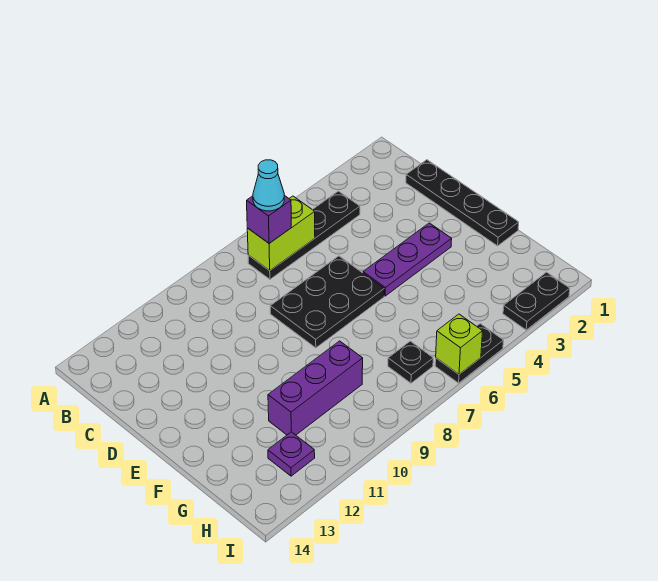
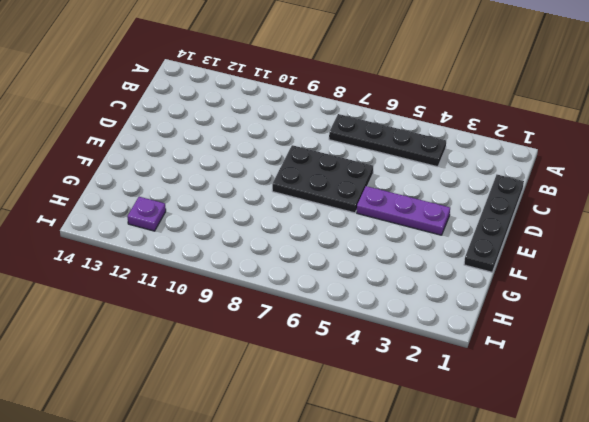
none -> purple 1x3 brick [268,341,363,435]
none -> black 1x1 plate [388,341,433,383]
none -> black 1x2 plate [503,272,570,330]

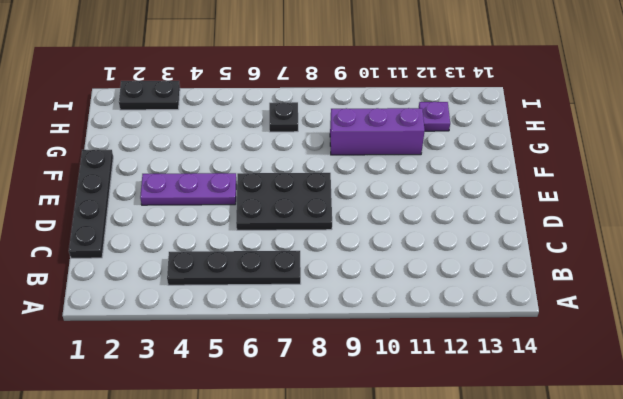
none -> black 1x2 plate [435,324,503,383]
none -> lime 1x2 brick [247,196,315,270]
none -> lime 1x1 brick [436,314,483,374]

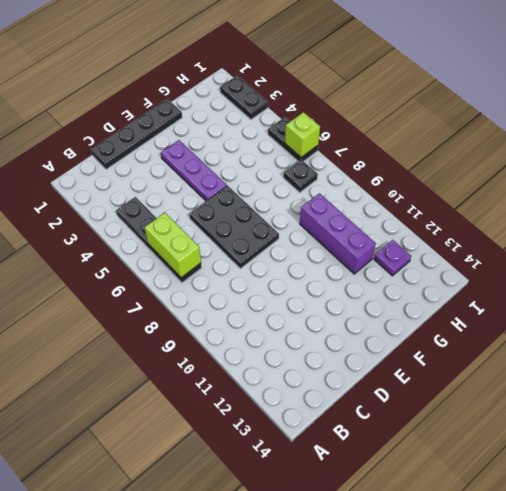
none -> purple 1x1 brick [247,195,291,243]
none -> cyan 1x1 cone [253,160,284,211]

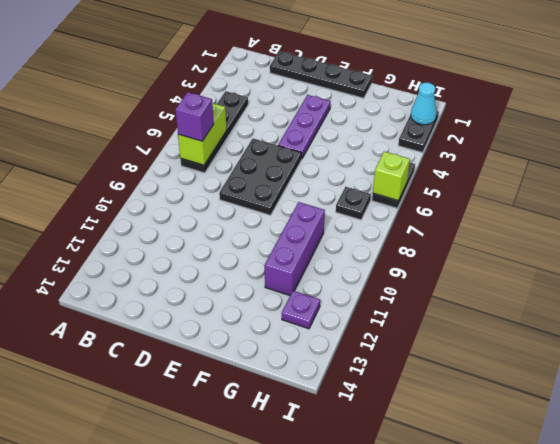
cyan 1x1 cone [411,83,437,125] -> cyan 1x1 cone moved to [253,160,284,211]

